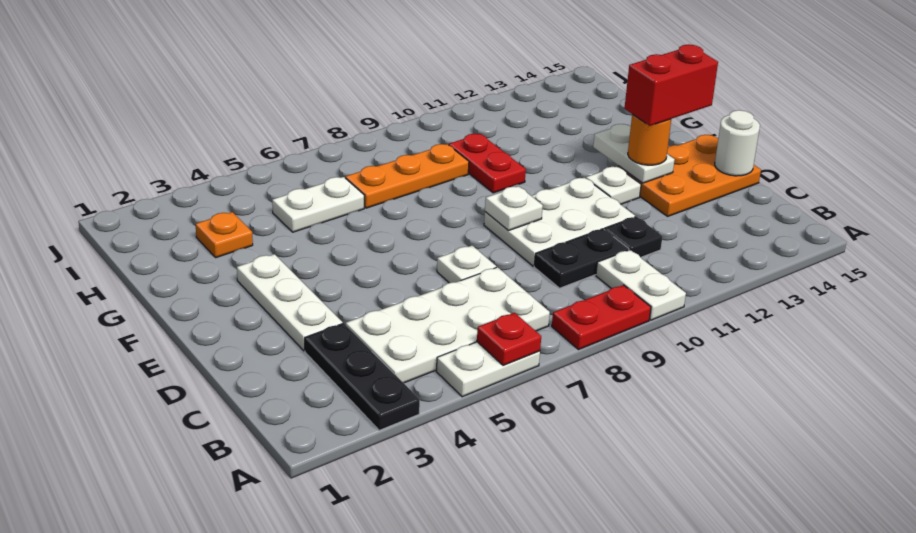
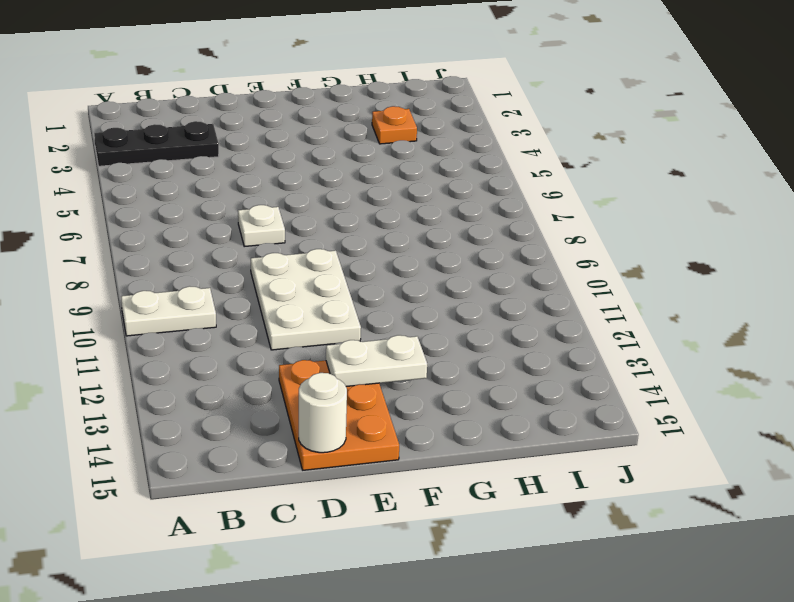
none -> white 1x2 plate [437,342,540,397]
none -> red 1x2 plate [552,285,651,350]
none -> white 2x4 plate [346,267,550,383]

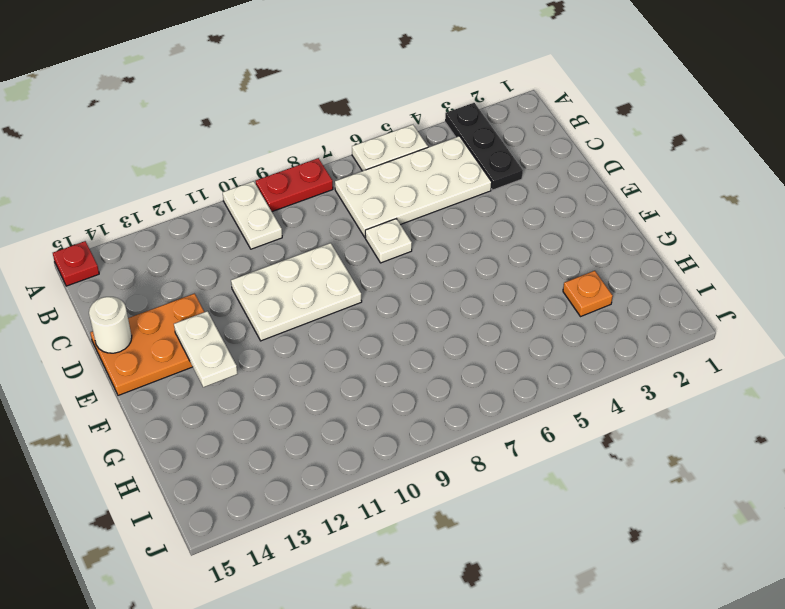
red 1x1 plate [53,241,99,286] -> red 1x1 plate moved to [477,313,541,365]
none -> black 1x2 plate [534,229,629,288]
none -> black 1x1 plate [605,217,663,257]
none -> white 1x3 plate [237,254,343,351]

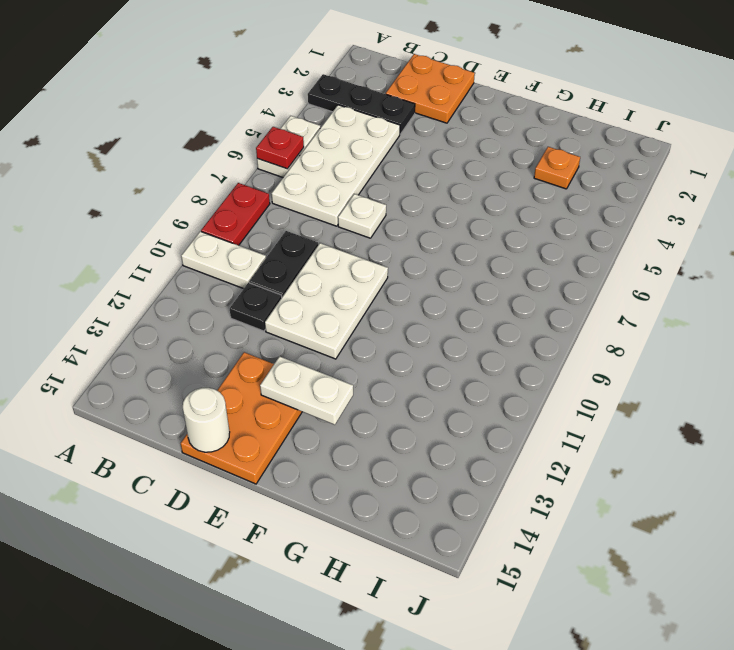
orange 2x2 plate [386,54,475,123] -> none
none -> white 1x3 plate [237,254,343,351]
none -> white 1x1 plate [586,167,641,204]
none -> red 1x2 plate [449,134,526,193]

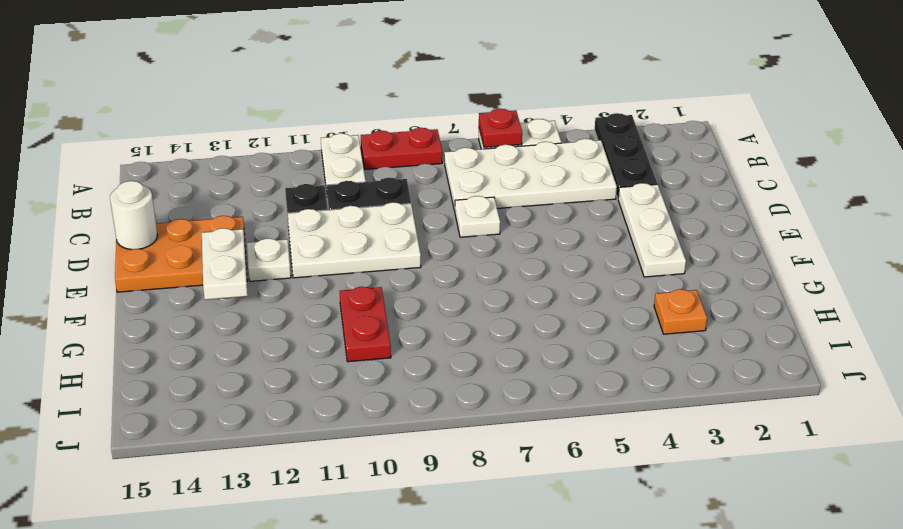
none -> white 1x2 plate [272,177,364,232]
none -> orange 1x3 plate [345,144,469,208]
none -> white 1x1 plate [485,186,543,230]

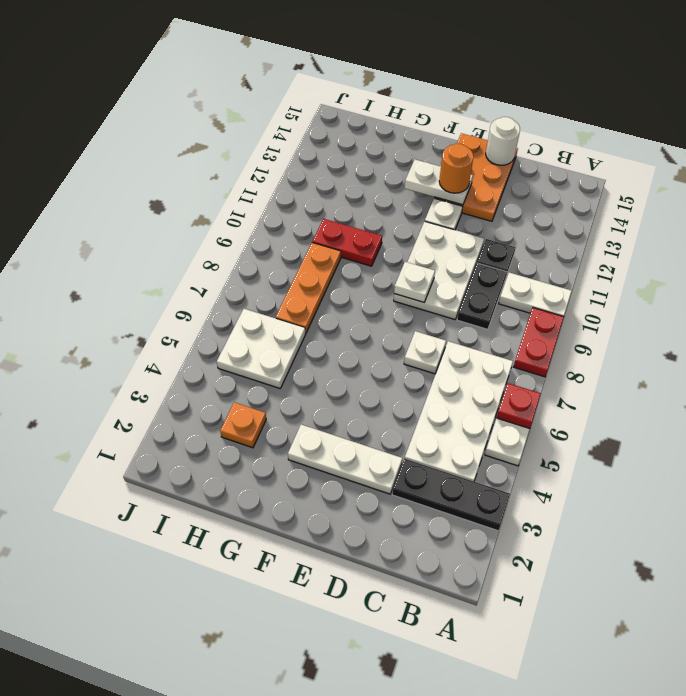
white 2x2 plate [217,309,305,389] -> white 1x2 plate [272,177,364,232]
none -> red 1x2 brick [624,44,718,126]

